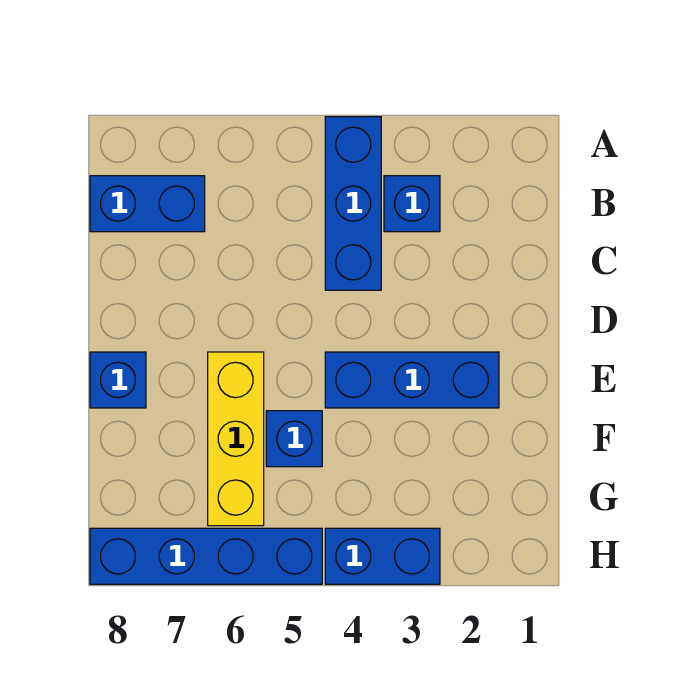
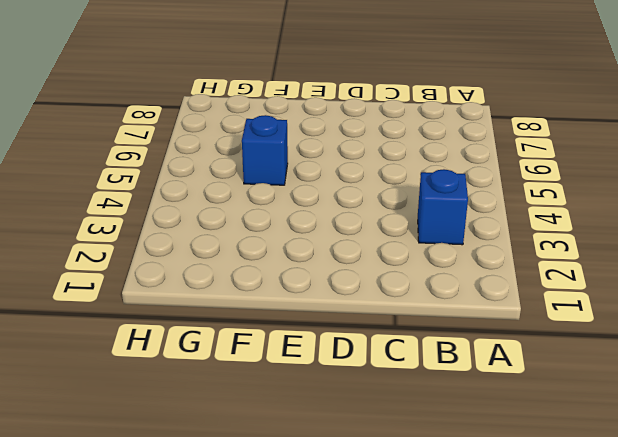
none -> blue 1x3 brick [325,117,381,290]
none -> blue 1x2 brick [90,176,205,232]

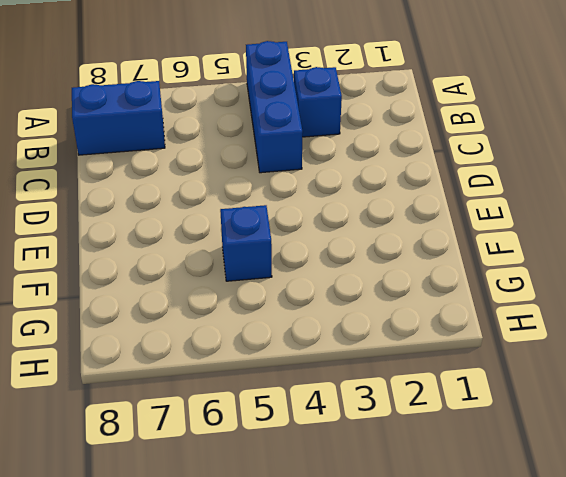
none -> blue 1x3 brick [325,352,499,408]
none -> yellow 1x3 brick [208,352,264,526]

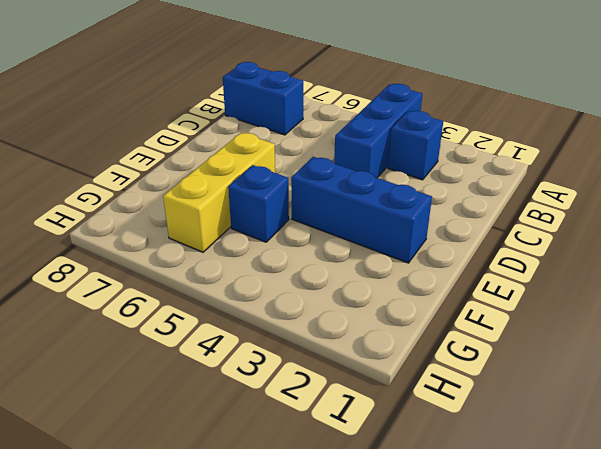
none -> blue 1x1 brick [90,352,146,408]
none -> blue 1x2 brick [325,528,440,584]

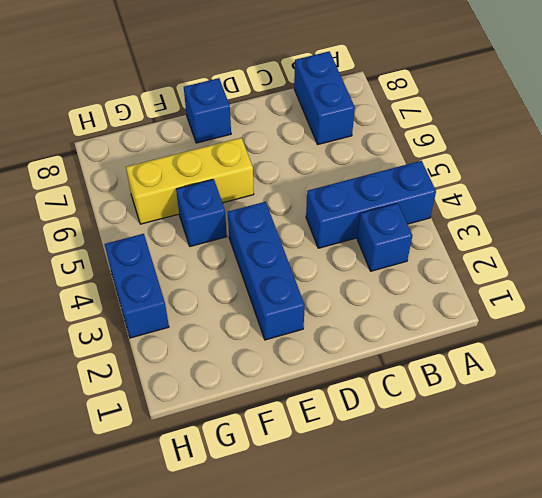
none -> blue 1x4 brick [90,528,322,584]

